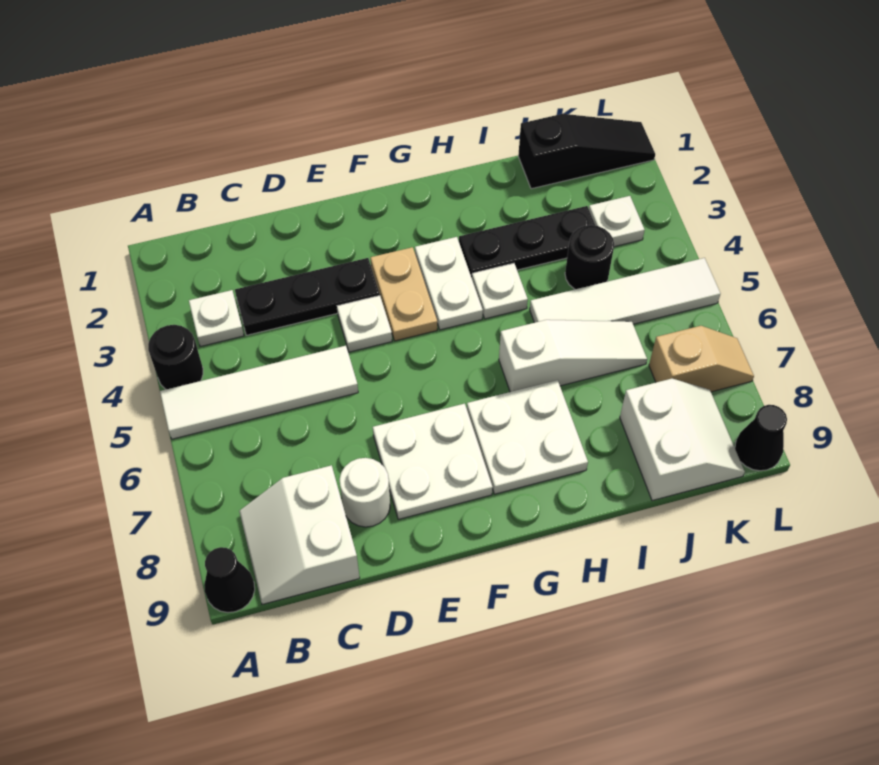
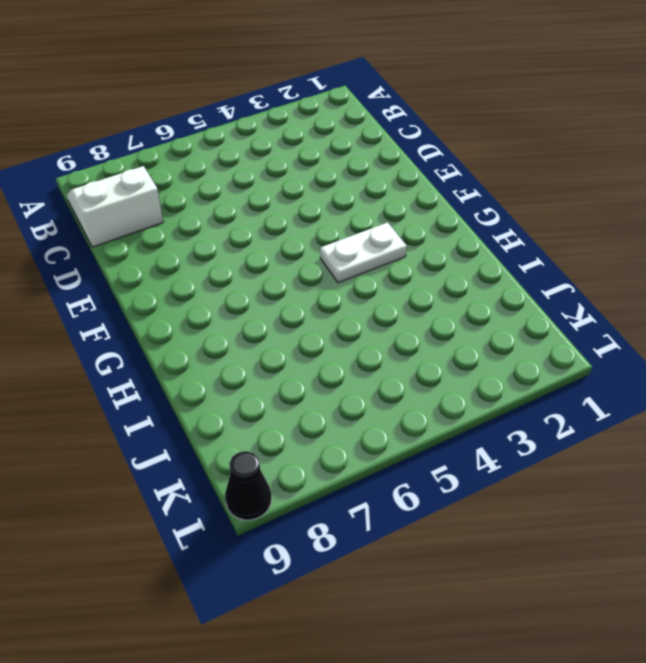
none -> black 1x1 round brick [148,325,203,389]
none -> white 1x4 tile [160,346,358,439]
none -> black 1x1 cone [204,547,255,613]

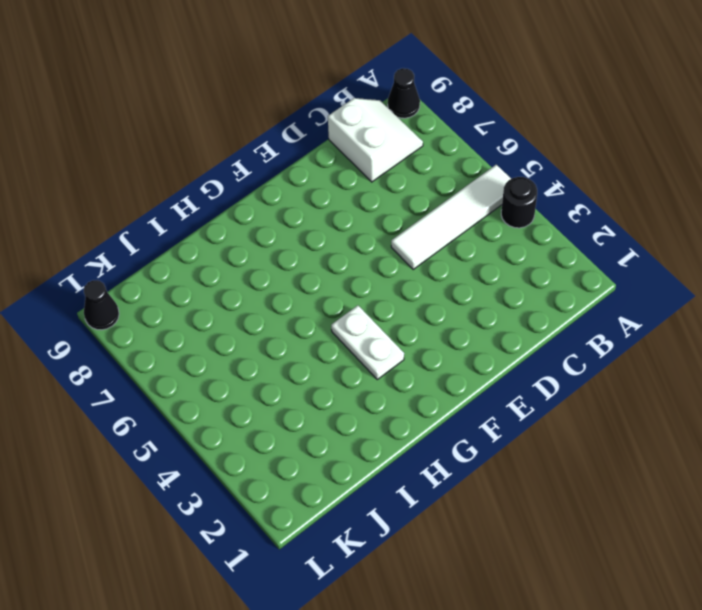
none -> white 1x1 plate [189,290,244,347]
none -> black 1x3 plate [235,258,380,335]
none -> white 1x1 round brick [340,458,390,527]

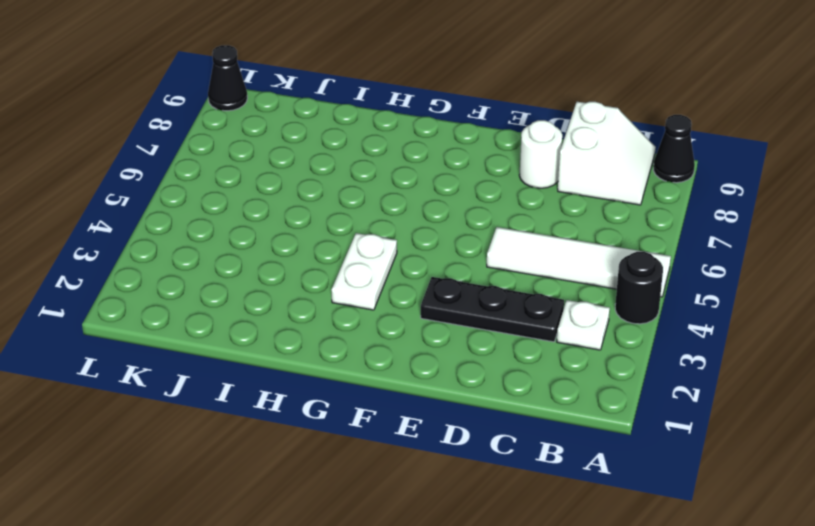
none -> white 1x1 plate [337,296,392,352]
none -> white 2x2 plate [373,404,493,519]
none -> tan 1x2 plate [371,247,437,341]

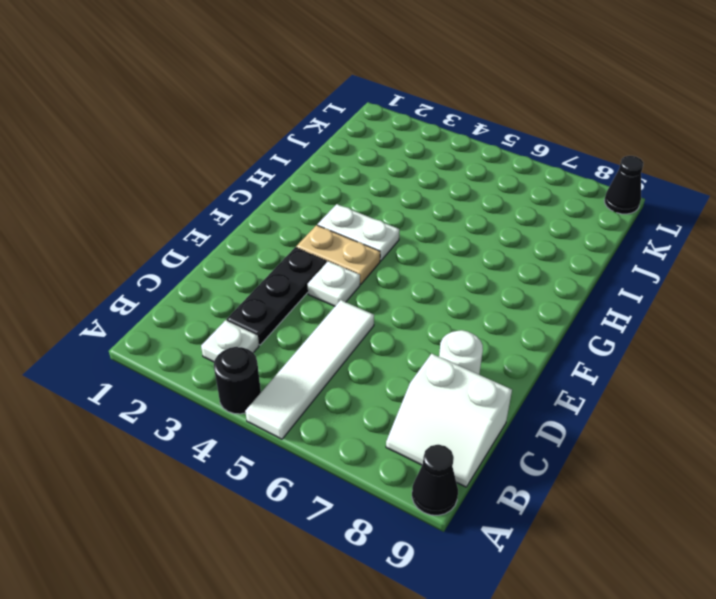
none -> white 2x2 plate [373,404,493,519]
none -> white 2x2 plate [467,380,588,494]
none -> black 1x3 plate [459,206,595,278]

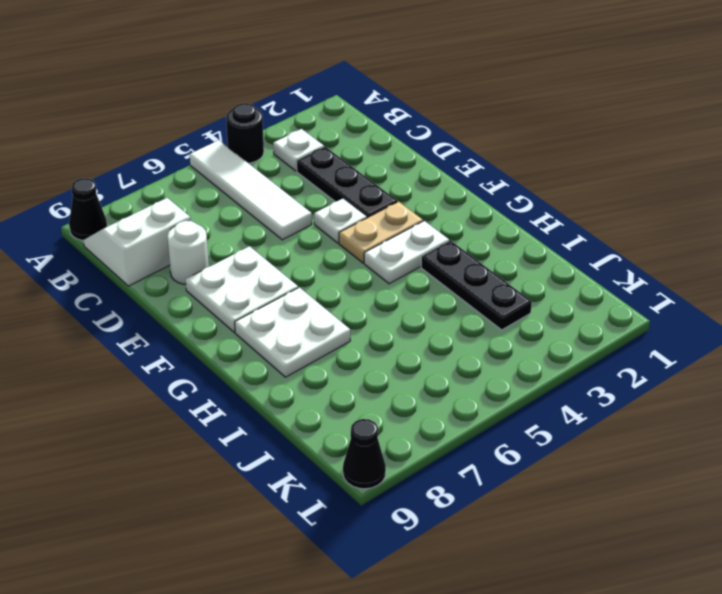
none -> white 1x1 plate [472,263,528,319]
none -> white 1x3 slope [499,320,647,392]
none -> white 1x4 tile [530,258,720,324]

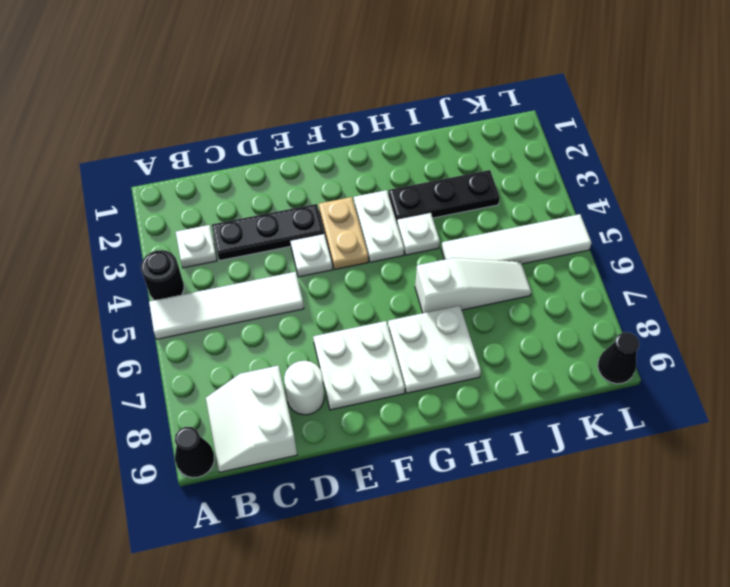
none -> black 1x3 slope [518,114,655,189]
none -> black 1x1 round brick [565,225,614,289]
none -> white 2x2 slope [620,379,745,501]

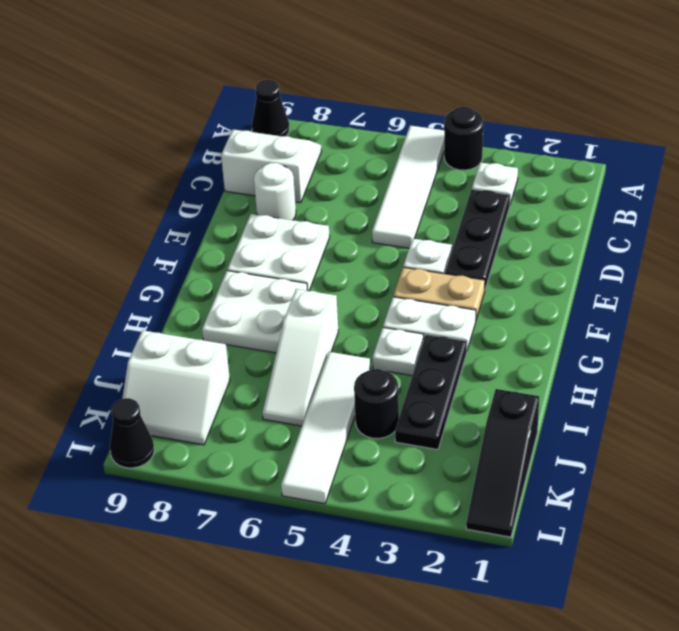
none -> white 1x1 plate [589,196,645,247]
none -> tan 1x2 slope [649,326,754,392]

